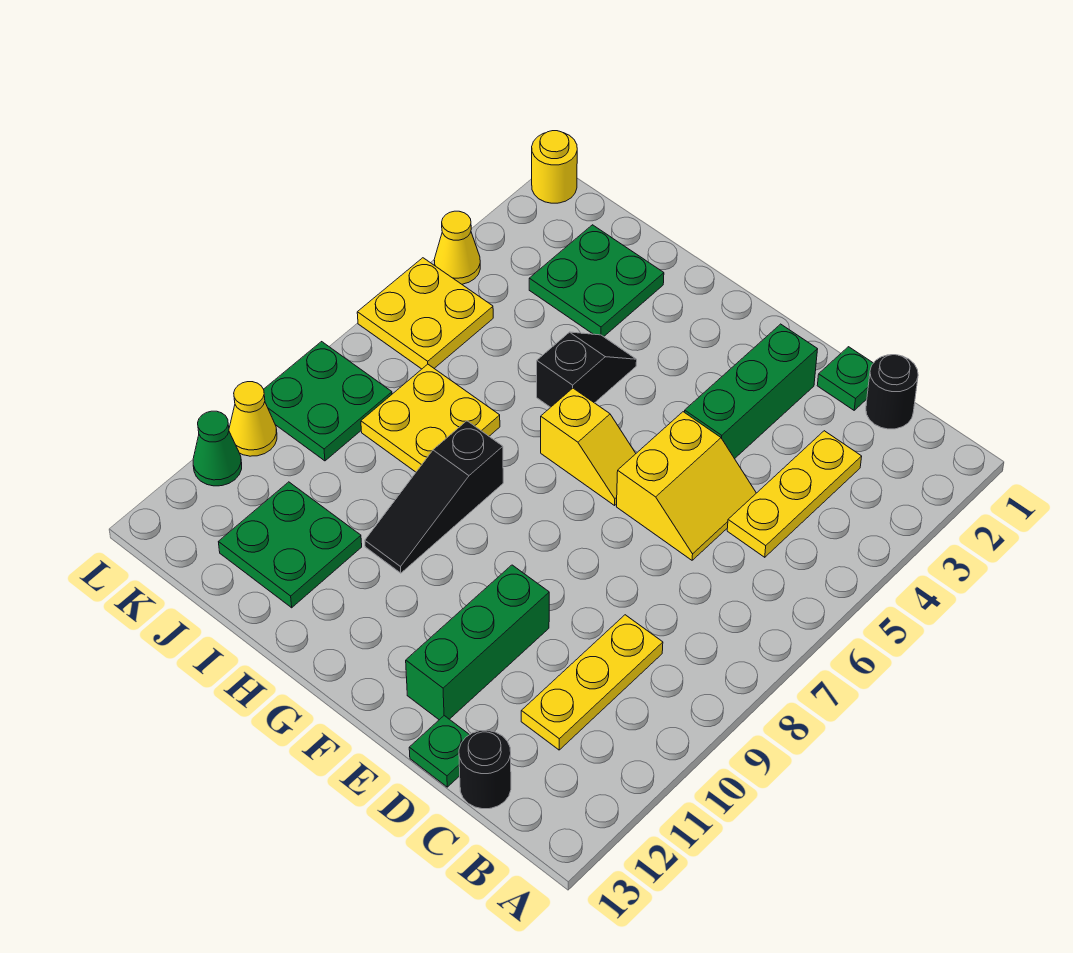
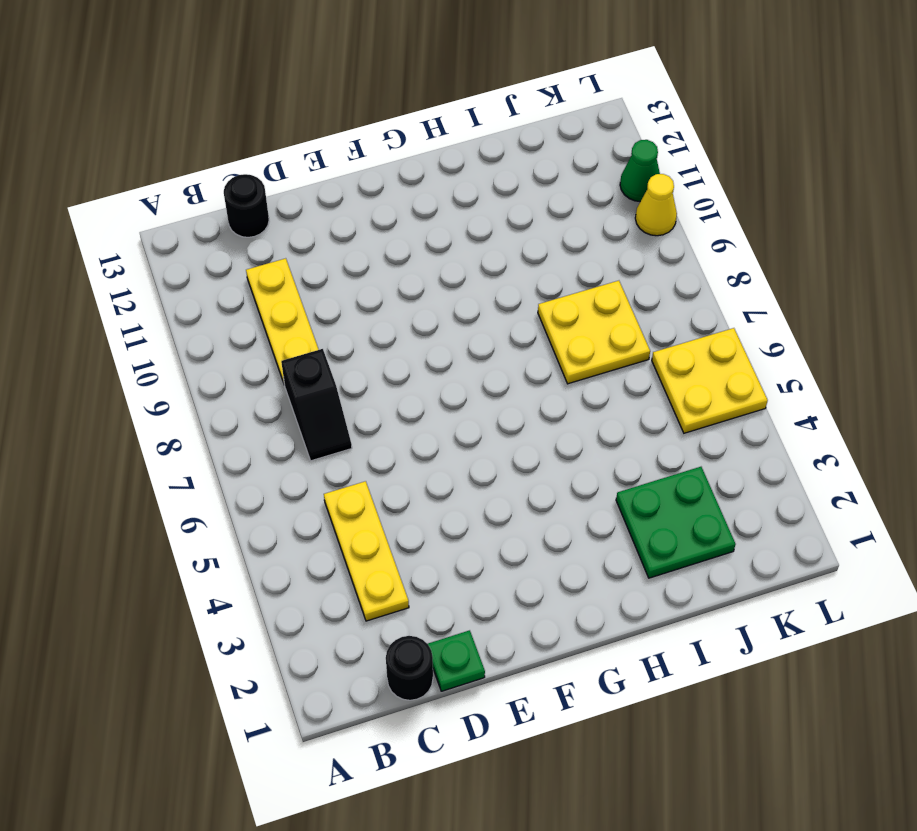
black 1x2 slope [281,349,352,461] -> black 1x2 slope moved to [537,332,637,407]
none -> yellow 2x2 slope [617,412,756,560]
none -> green 1x1 plate [409,716,469,787]
none -> green 1x3 brick [685,324,818,459]

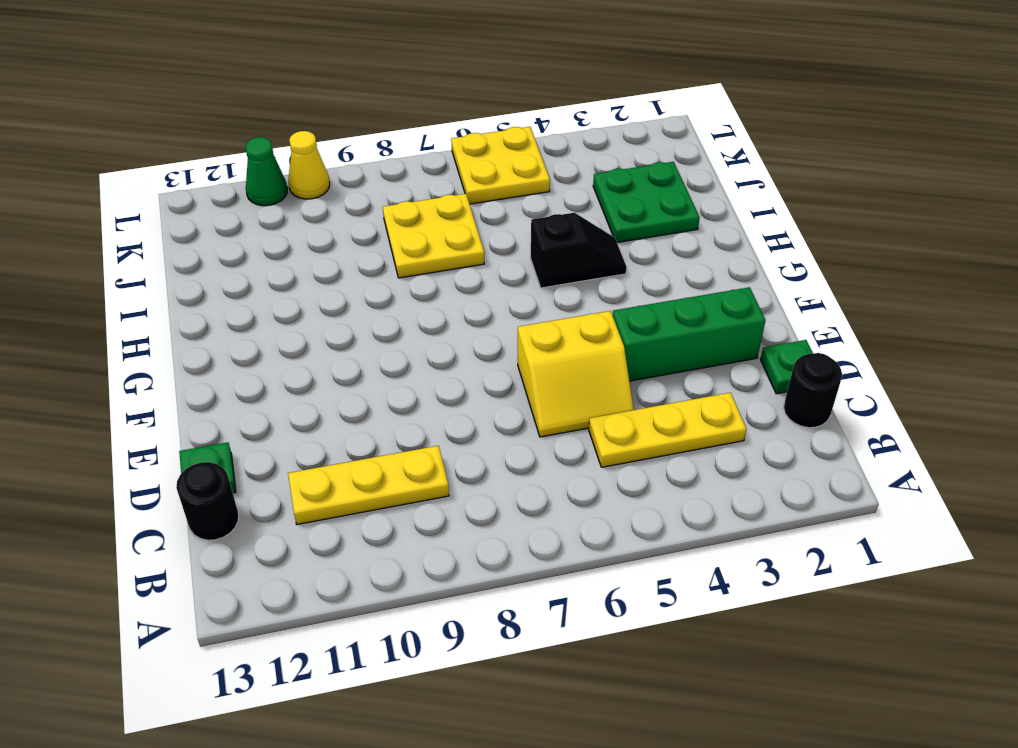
none -> green 1x3 brick [406,565,549,720]
none -> yellow 1x2 slope [541,388,636,505]
none -> black 1x3 slope [365,421,503,573]

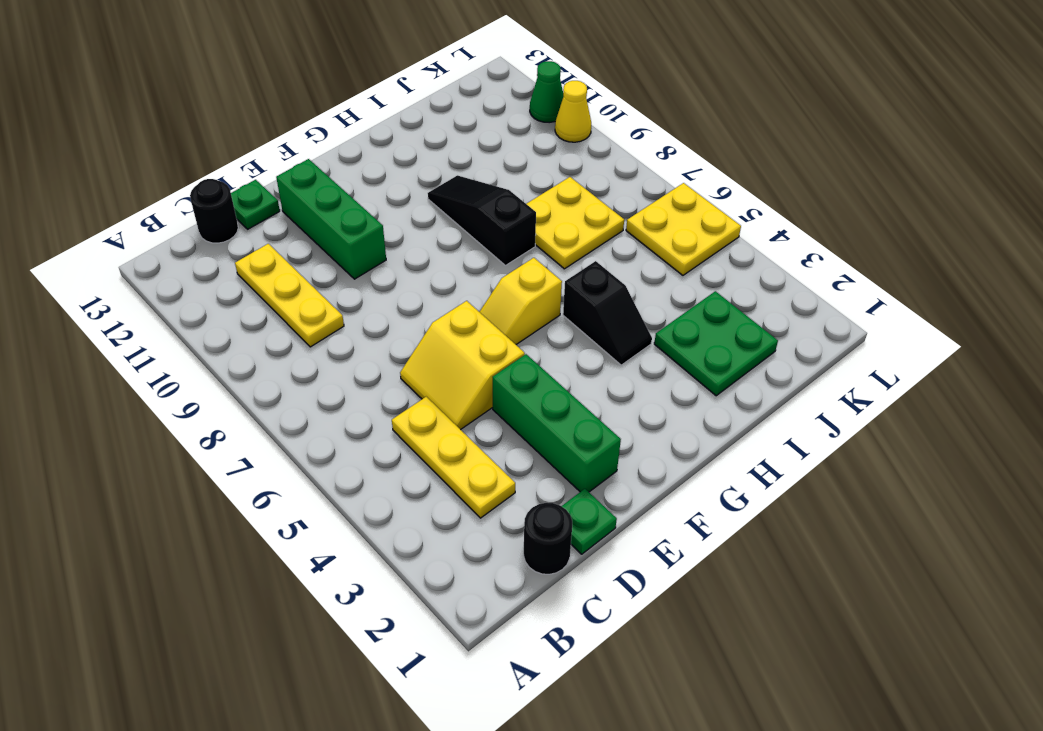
none -> green 2x2 plate [219,482,362,608]
none -> green 2x2 plate [264,342,392,461]
none -> yellow 1x1 round brick [532,131,577,203]

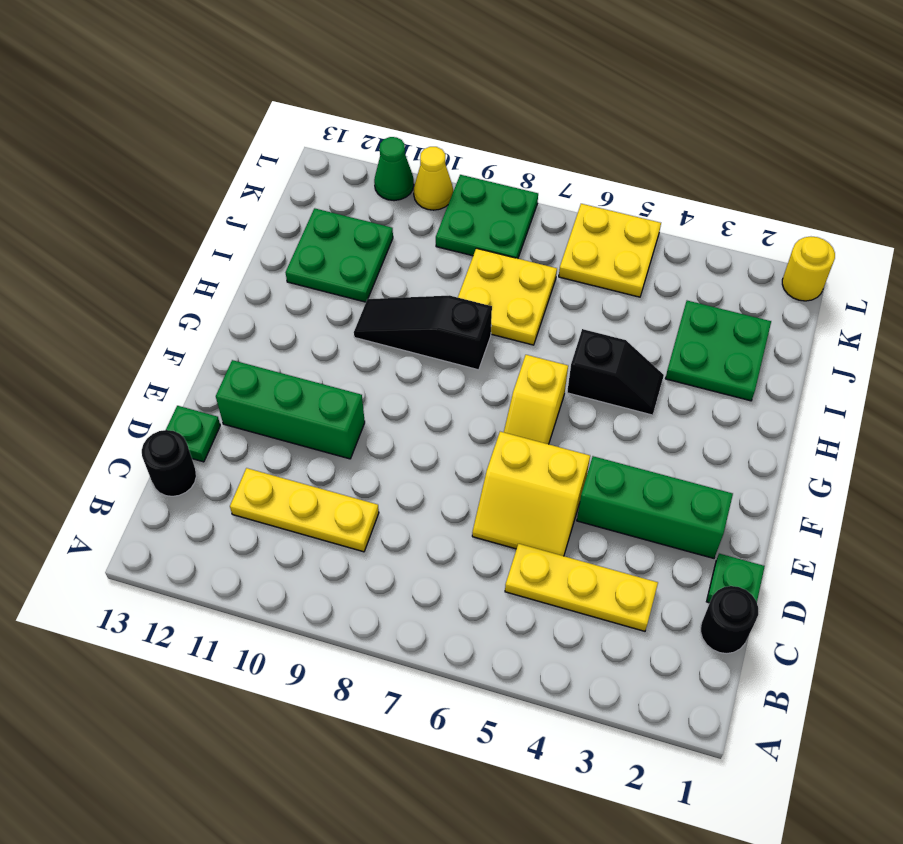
none -> yellow 1x1 cone [434,211,480,284]

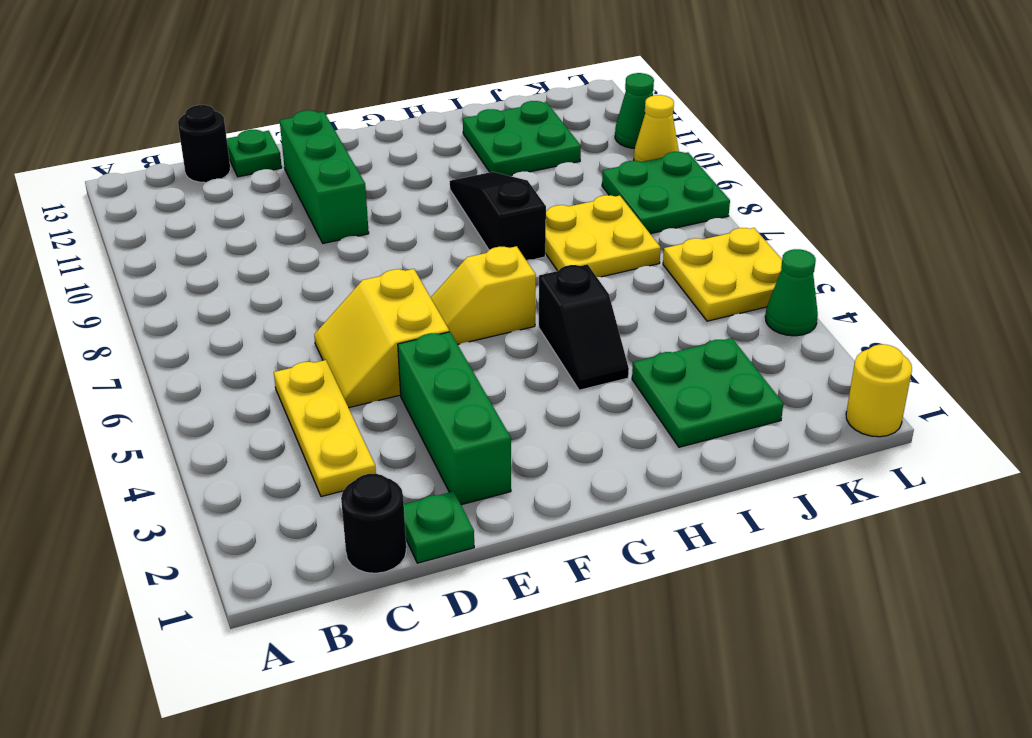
green 1x1 cone [765,249,818,336] -> yellow 1x1 cone [434,211,480,284]
none -> yellow 1x3 plate [521,615,663,750]

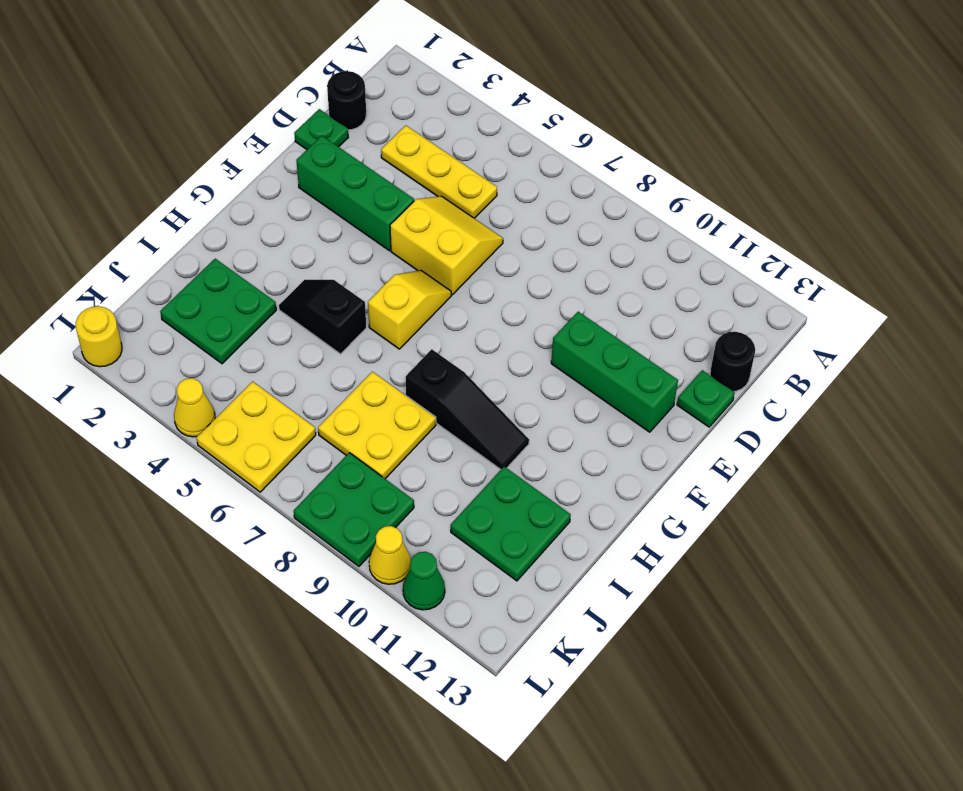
none -> yellow 1x3 plate [521,615,663,750]

